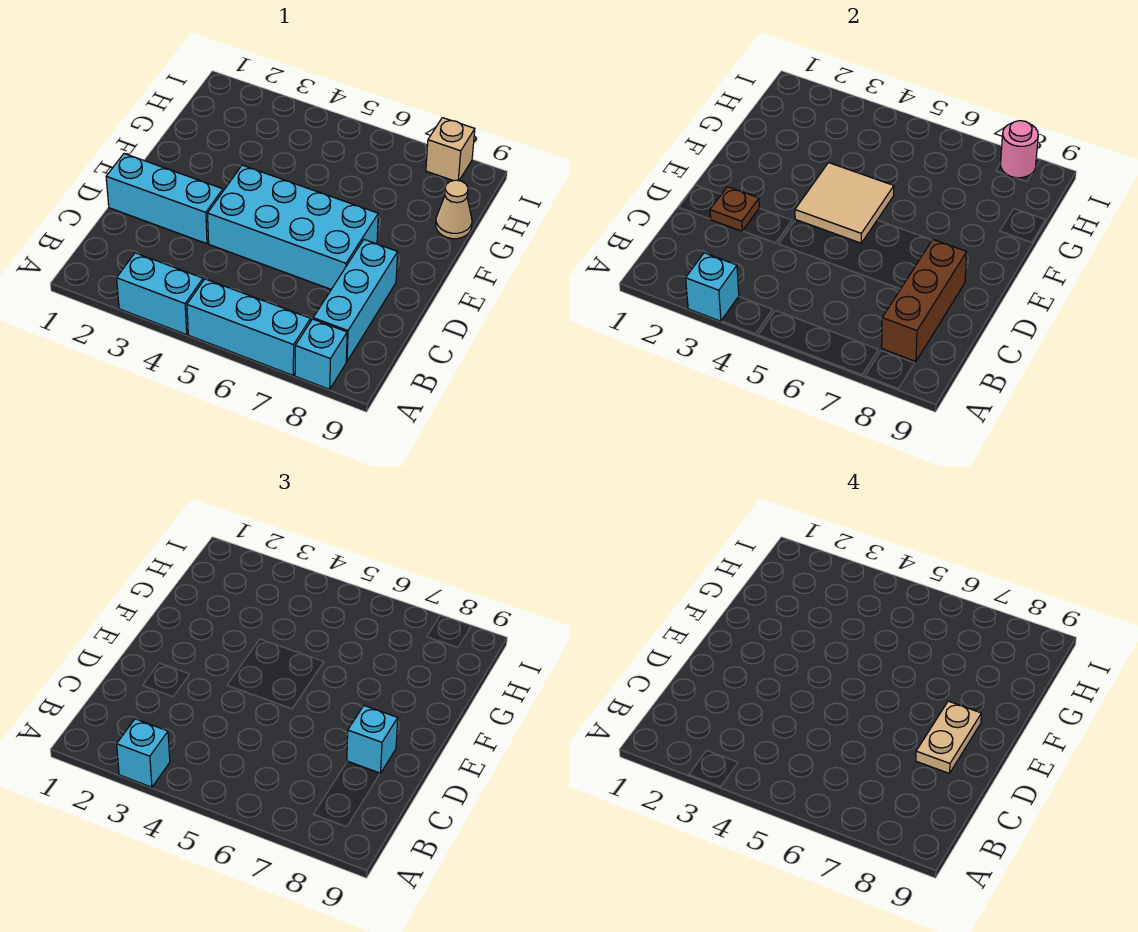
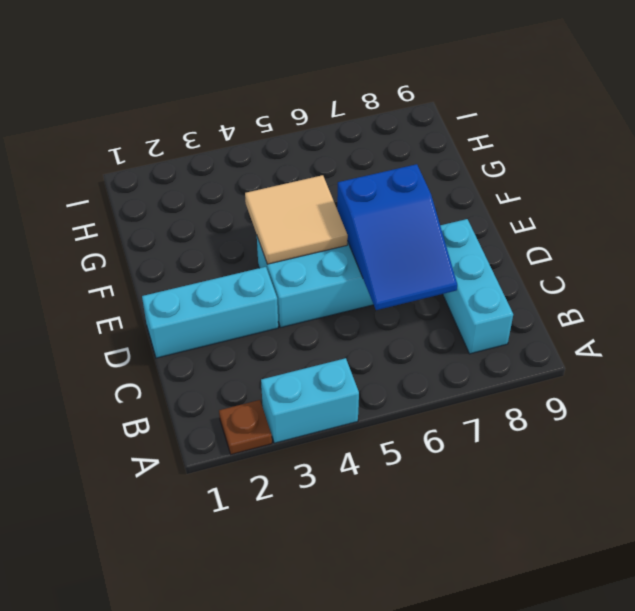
brown 1x1 plate [219,400,272,454] -> brown 1x1 plate moved to [710,187,759,231]
blue 2x3 slope [337,164,457,310] -> none
none -> cyan 1x3 brick [187,279,311,375]
none -> cyan 1x1 brick [295,319,347,389]
none -> tan 1x1 cone [436,180,472,239]

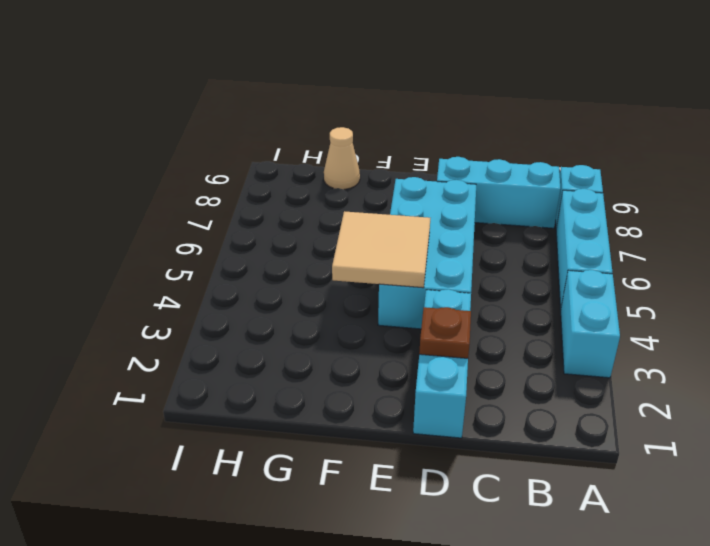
none -> tan 1x1 brick [426,118,475,181]
none -> cyan 1x1 brick [686,253,739,321]
none -> brown 1x3 brick [882,240,967,361]

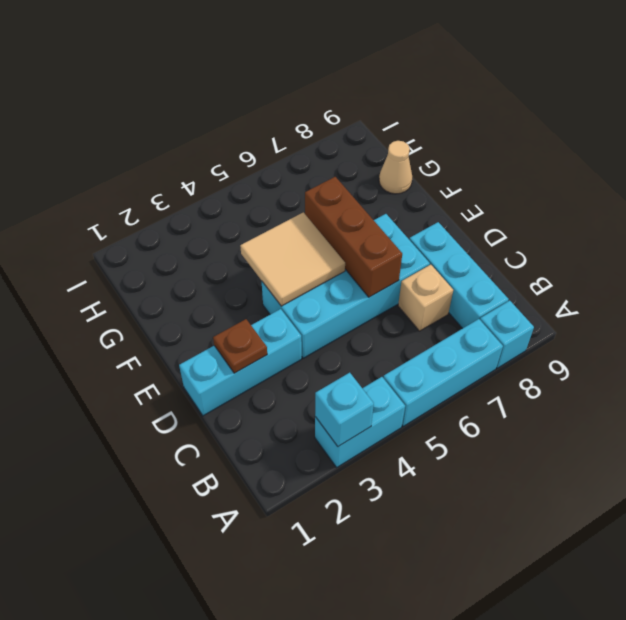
tan 1x1 brick [398,265,453,331] -> tan 1x1 brick moved to [426,118,475,181]
brown 1x3 brick [305,177,402,297] -> brown 1x3 brick moved to [882,240,967,361]
none -> pink 1x1 round brick [1001,121,1038,178]
none -> cyan 1x1 brick [117,719,170,787]
none -> cyan 1x1 brick [347,706,398,774]

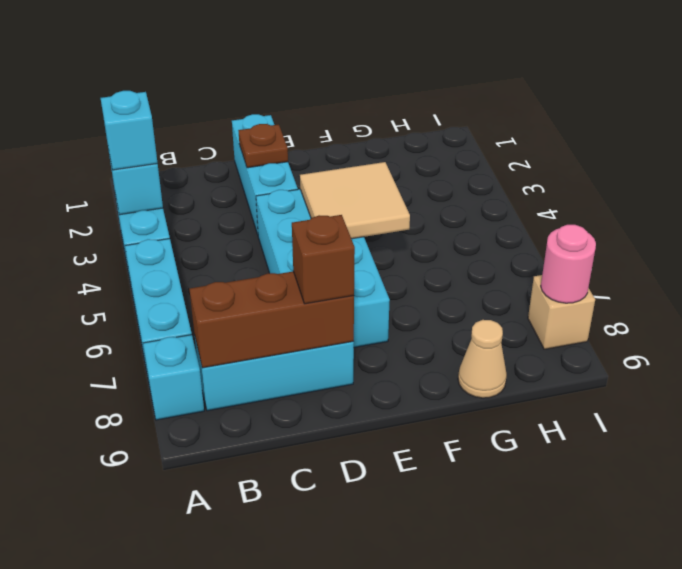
brown 1x1 brick [292,215,355,304] -> cyan 1x1 brick [347,706,398,774]
none -> tan 1x2 plate [916,701,981,774]

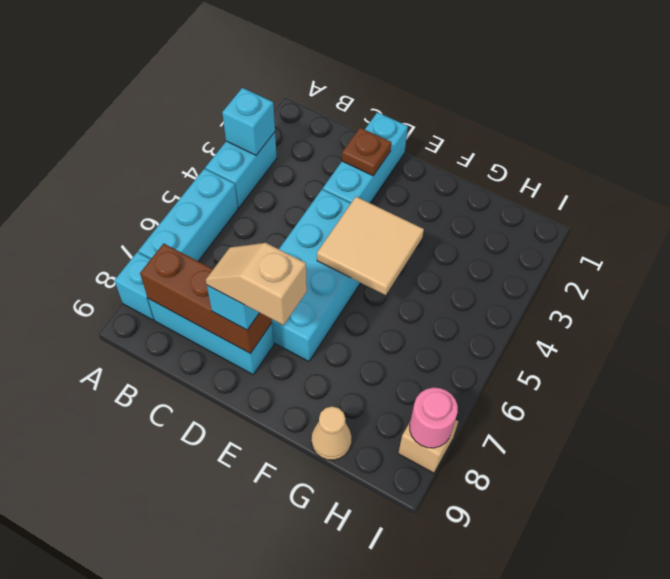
tan 1x2 slope [206,243,307,325] -> tan 1x2 plate [916,701,981,774]
none -> cyan 1x1 brick [117,719,170,787]

